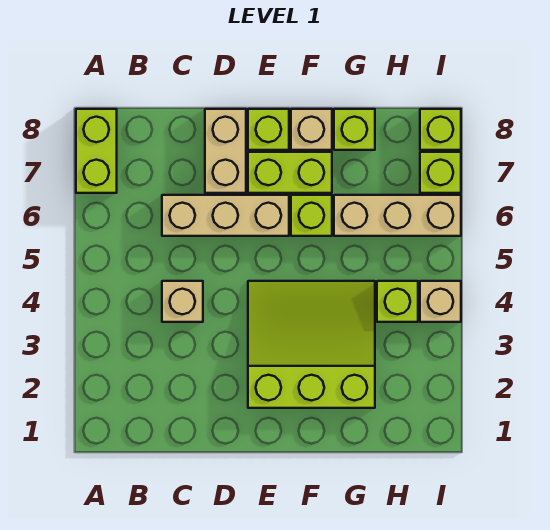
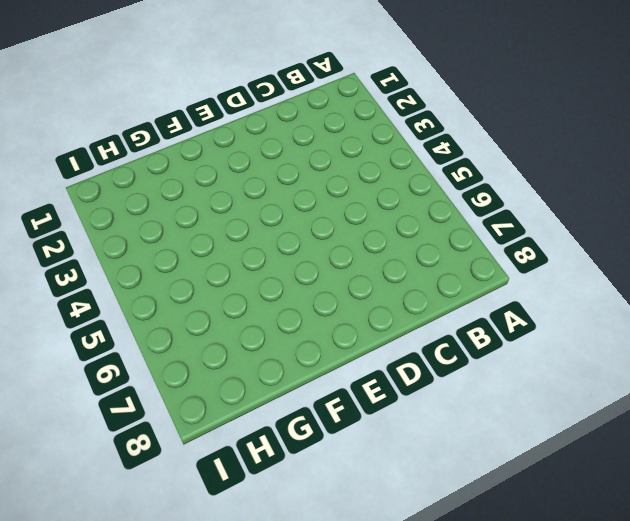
none -> lime 1x2 brick [76,109,117,193]
none -> tan 1x1 brick [162,281,203,322]
none -> tan 1x3 brick [162,195,289,236]

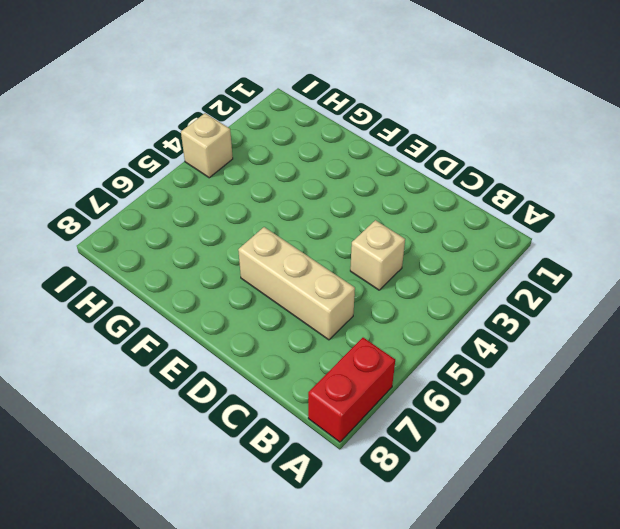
red 1x2 brick [308,338,395,442] -> lime 1x2 brick [76,109,117,193]
none -> tan 1x2 brick [205,109,246,193]
none -> lime 3x3 slope [248,281,375,408]
none -> lime 1x2 brick [248,152,332,193]

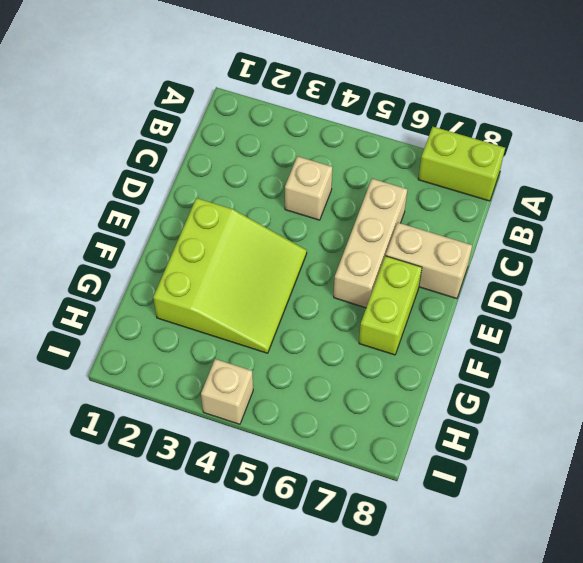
none -> lime 1x1 brick [248,109,289,150]
none -> lime 1x1 brick [291,195,332,236]
none -> tan 1x1 brick [291,109,332,150]

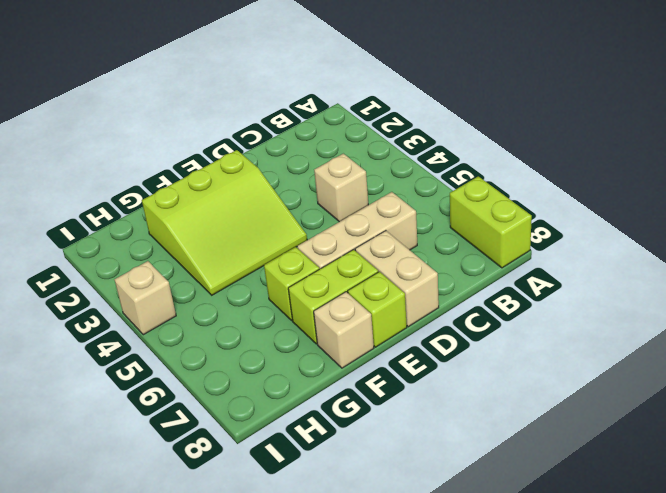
none -> tan 1x3 brick [334,195,461,236]
none -> lime 1x1 brick [334,109,375,150]
none -> lime 1x1 brick [377,281,418,322]

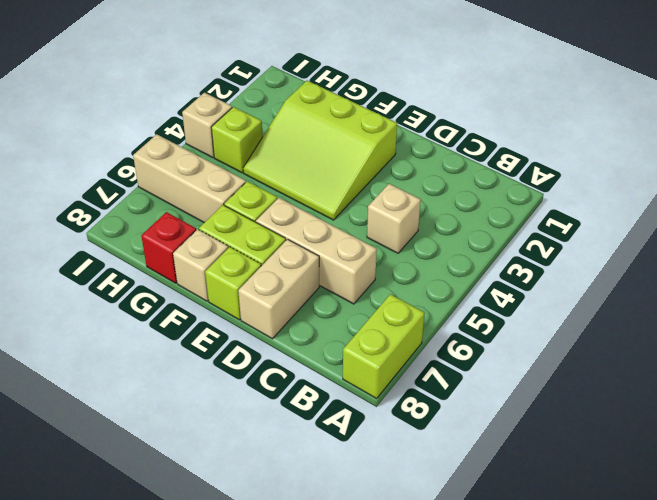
red 1x1 brick [141,212,196,283] -> lime 1x1 brick [334,109,375,150]
none -> lime 1x1 brick [420,152,461,193]
none -> lime 1x1 brick [420,109,461,150]

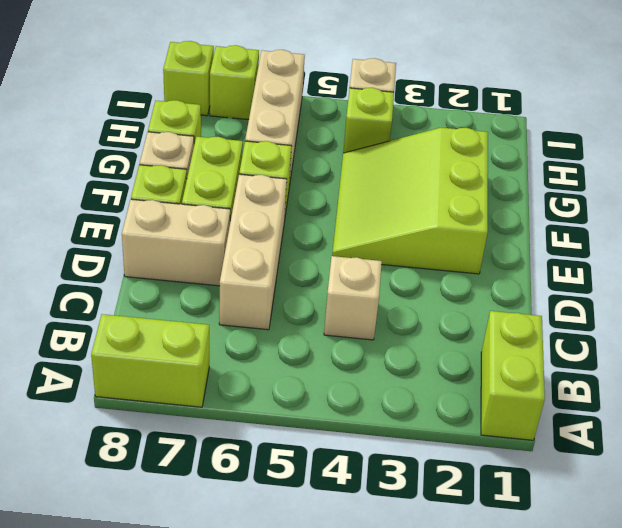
lime 1x2 brick [481,311,545,440] -> none

